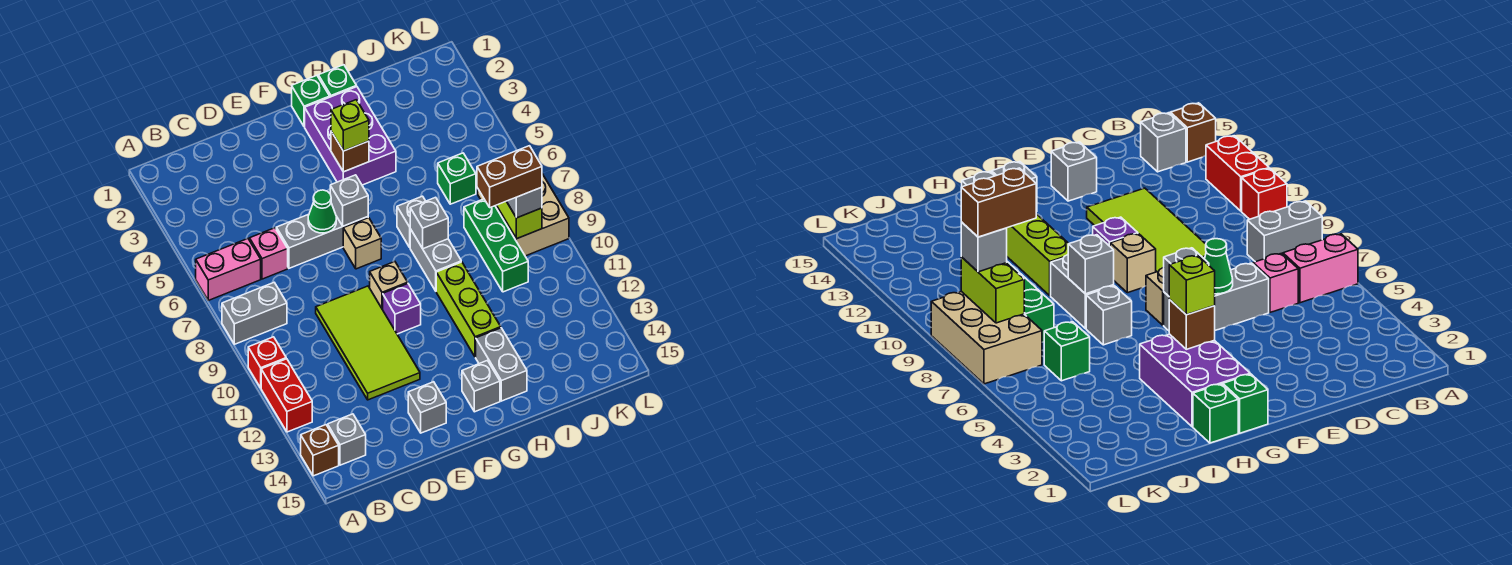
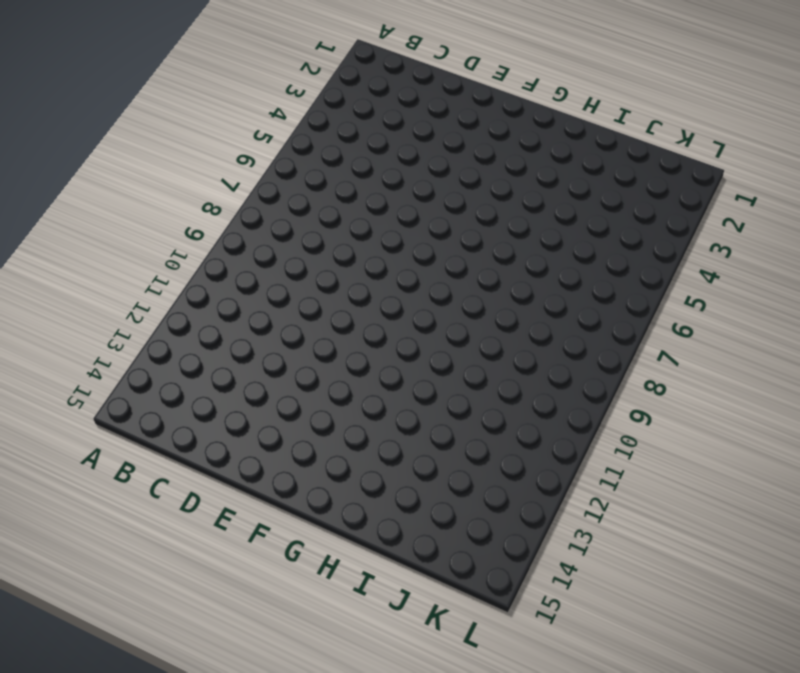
none -> pink 1x2 brick [196,239,261,300]
none -> grey 1x2 brick [222,283,287,344]
none -> red 1x1 brick [248,337,286,388]
none -> red 1x2 brick [261,359,312,432]

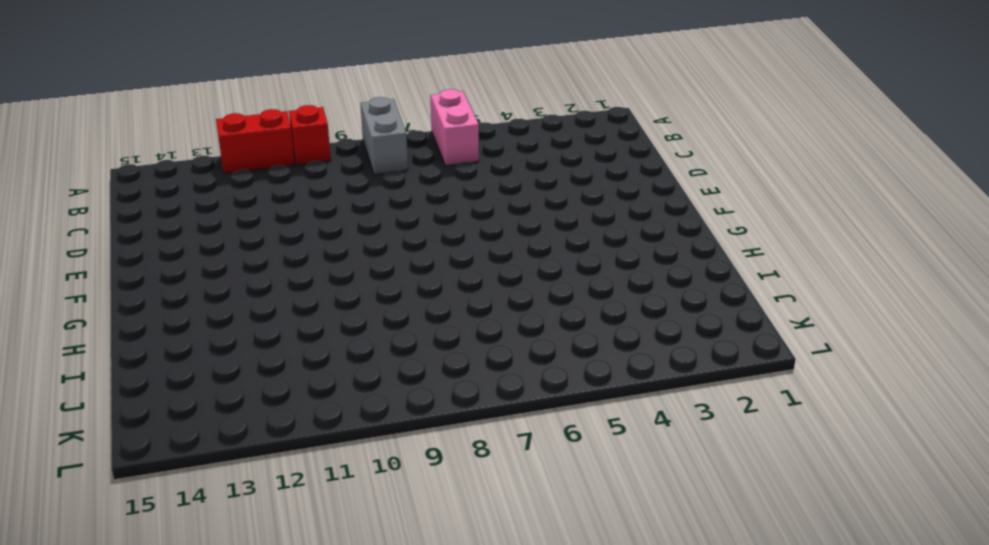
none -> brown 1x1 brick [301,425,339,476]
none -> grey 1x1 brick [328,414,366,465]
none -> pink 1x1 brick [250,228,288,279]
none -> grey 1x3 brick [276,214,368,268]

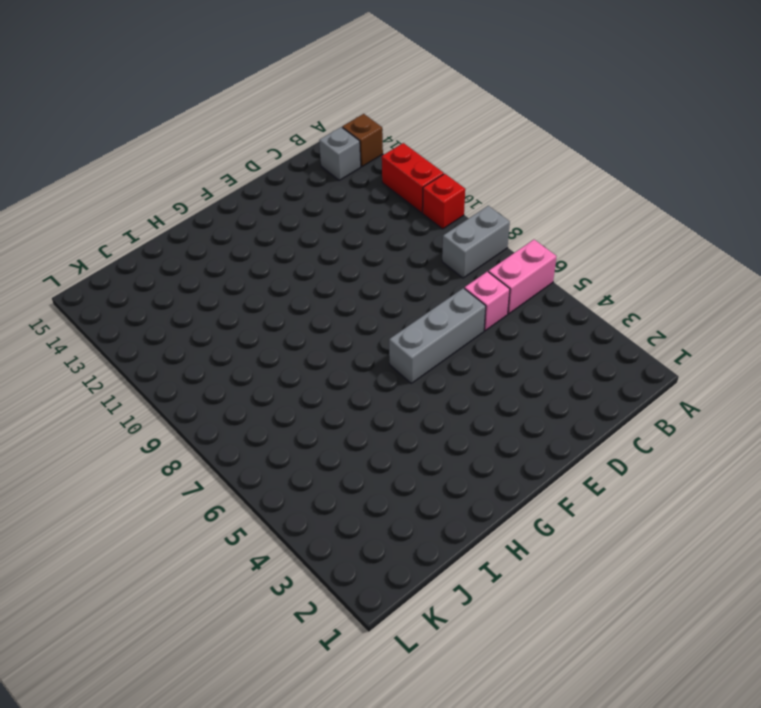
none -> lime 2x4 tile [316,286,420,400]
none -> grey 1x1 brick [408,382,446,433]
none -> tan 1x1 brick [343,218,381,269]
none -> tan 1x1 brick [370,262,408,310]

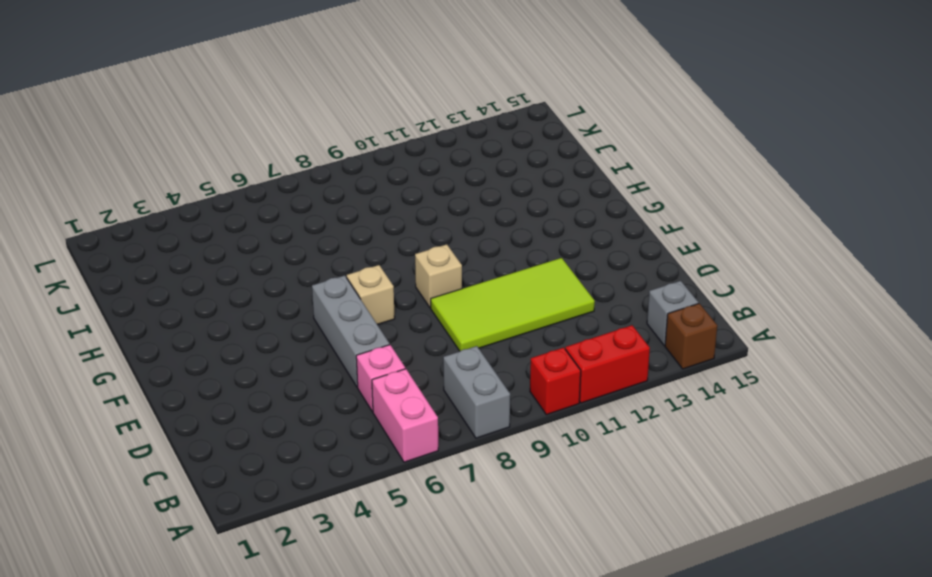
none -> grey 1x1 brick [408,382,446,433]
none -> purple 1x1 brick [383,284,421,334]
none -> green 1x1 brick [292,76,330,127]
none -> purple 2x3 brick [305,87,396,185]

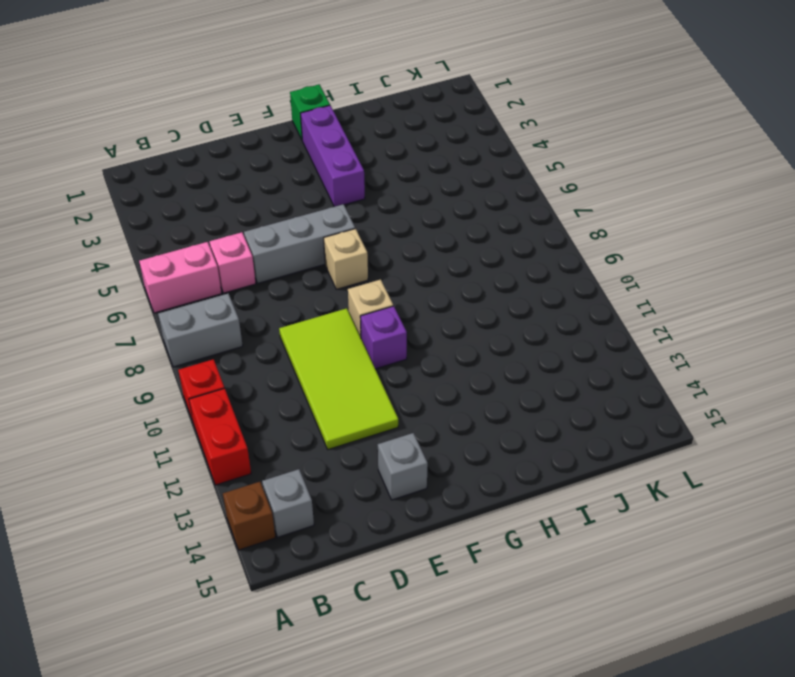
purple 1x3 brick [301,105,365,207] -> purple 2x3 brick [305,87,396,185]
none -> grey 1x1 brick [462,360,500,412]
none -> green 1x1 brick [318,65,357,97]
none -> grey 1x1 brick [397,196,425,247]
none -> grey 1x2 brick [410,229,461,291]

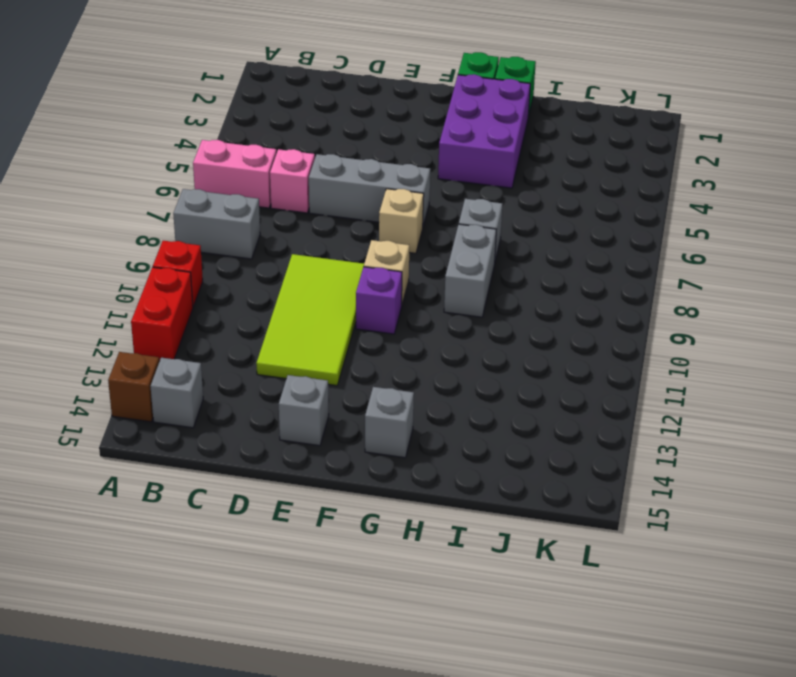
none -> lime 1x3 brick [436,262,501,357]
none -> grey 1x2 brick [476,328,527,401]
none -> green 1x1 brick [438,153,476,204]
none -> green 1x3 brick [464,199,528,292]

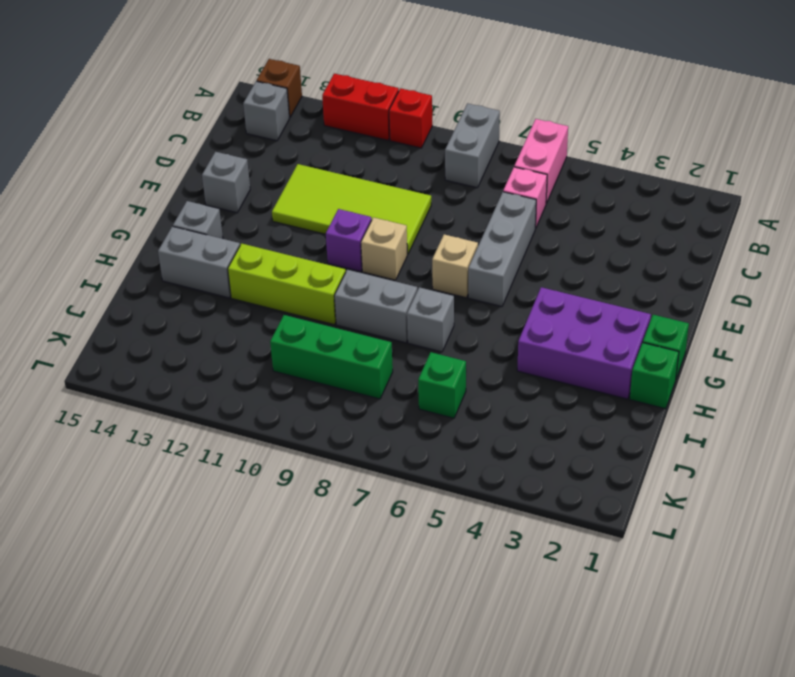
none -> tan 2x3 brick [478,174,569,256]
none -> green 1x1 cone [308,190,336,233]
none -> grey 1x1 brick [330,175,368,226]
none -> brown 1x1 brick [331,131,369,172]

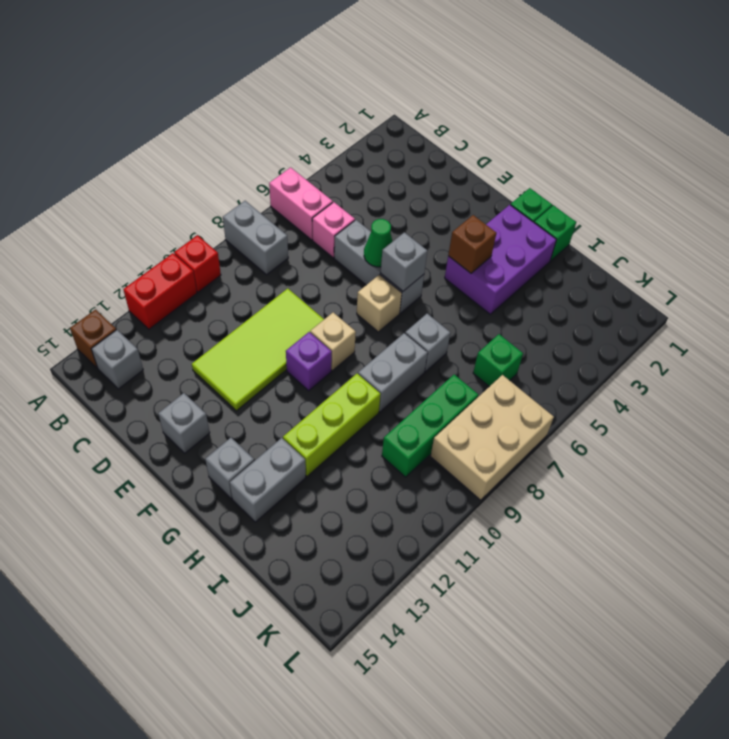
none -> grey 1x1 brick [410,197,448,249]
none -> lime 1x2 brick [496,201,542,239]
none -> lime 1x1 brick [331,100,369,151]
none -> grey 1x1 brick [507,187,542,218]

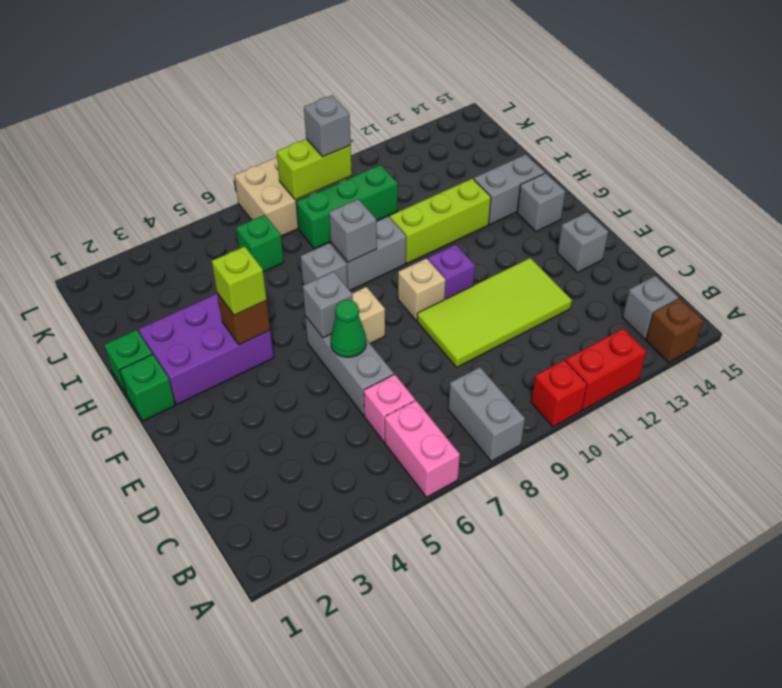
none -> brown 1x2 brick [477,146,542,208]

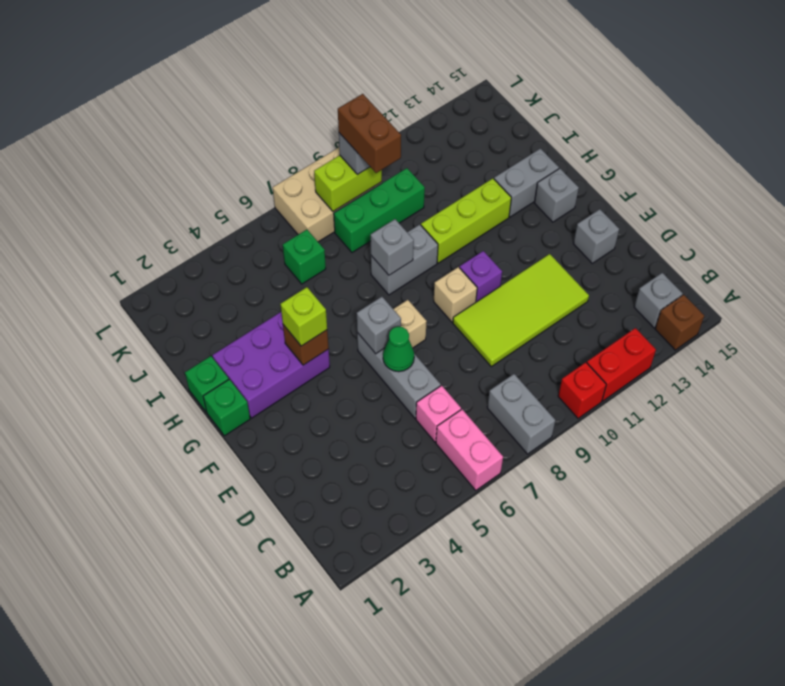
none -> grey 1x1 brick [397,196,425,247]

